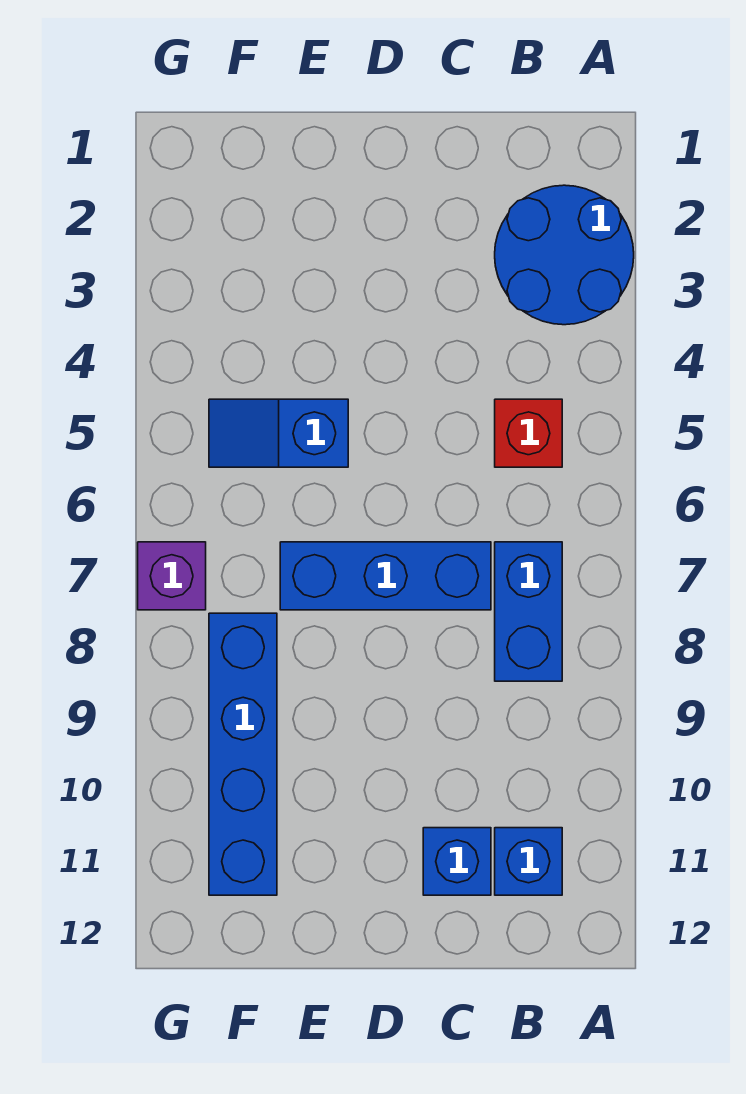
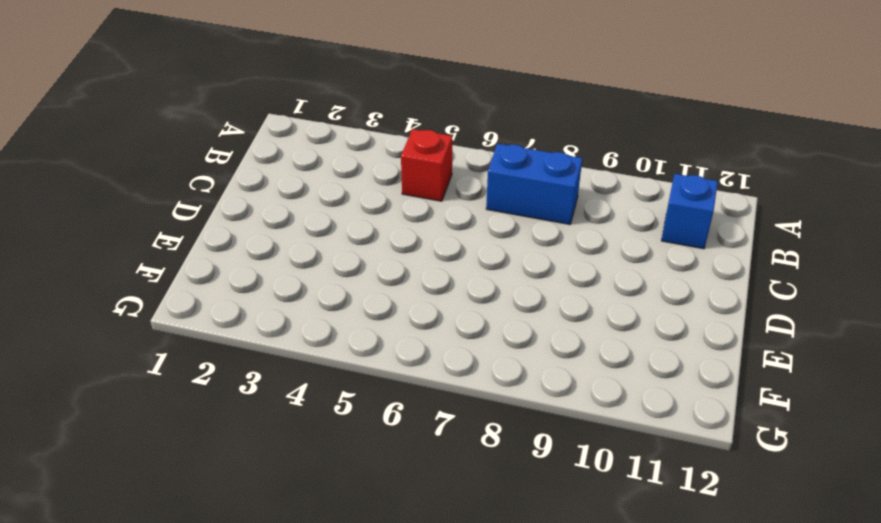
none -> blue 2x2 round brick [495,185,634,325]
none -> blue 1x3 brick [280,542,491,610]

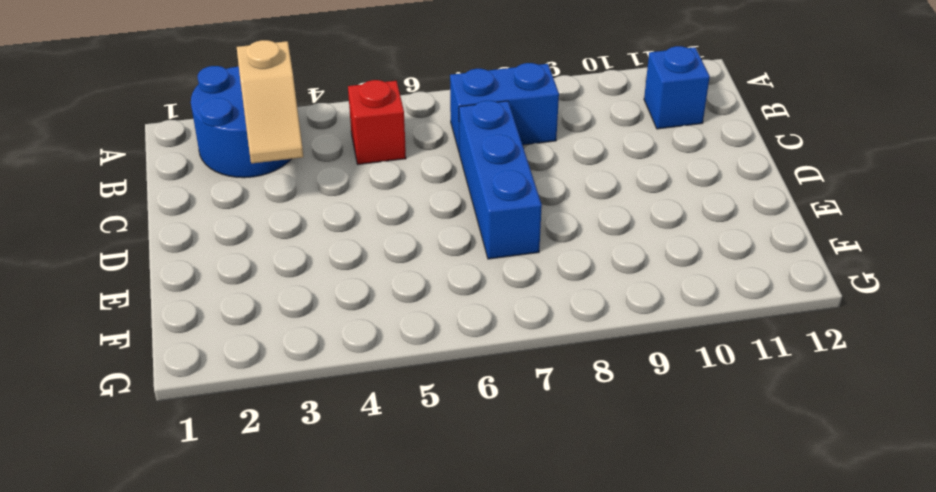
tan 1x2 slope [237,40,303,163] -> none
none -> blue 1x1 brick [423,828,491,895]
none -> blue 1x2 slope [209,399,348,467]

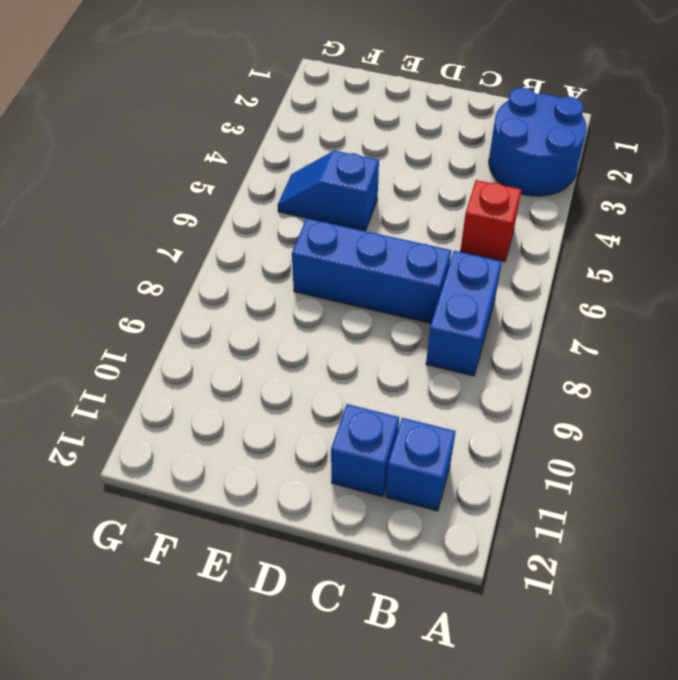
none -> blue 1x4 brick [209,613,277,895]
none -> purple 1x1 brick [138,542,206,610]

